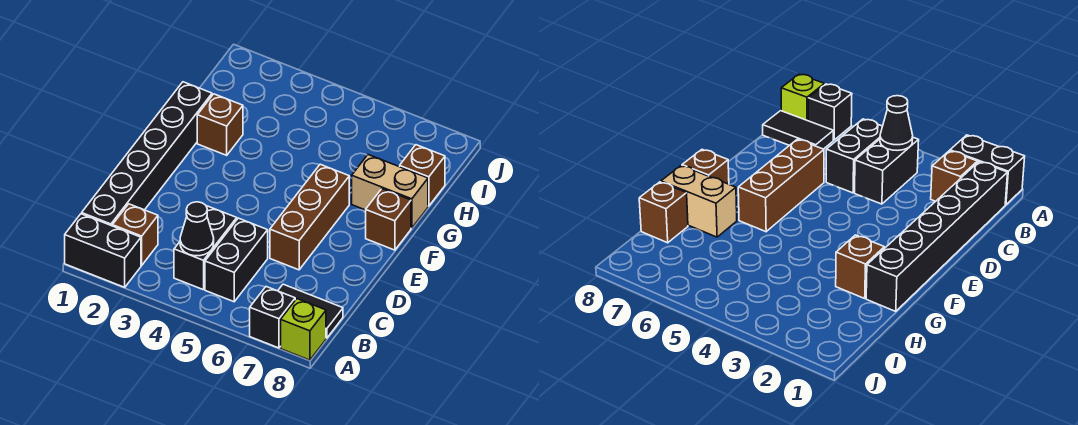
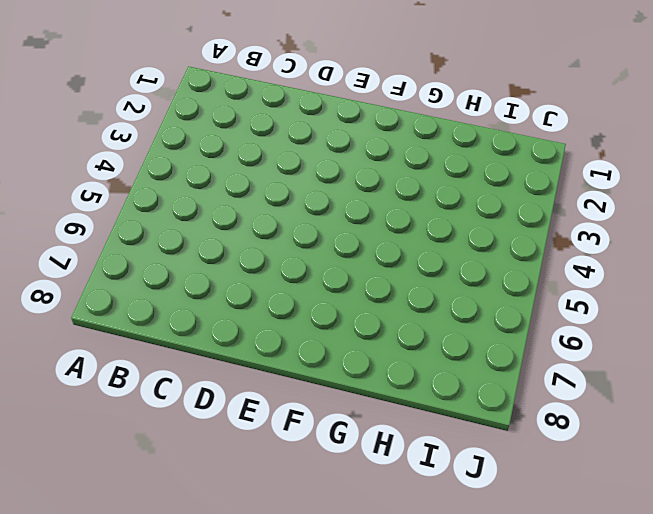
none -> black 1x2 brick [65,214,141,287]
none -> black 1x1 brick [250,287,295,348]
none -> lime 1x1 brick [281,299,326,360]

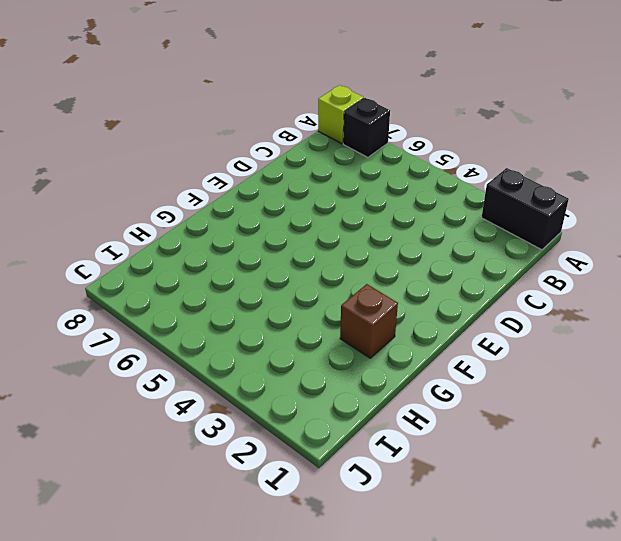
none -> black 1x6 brick [82,82,212,226]
none -> brown 1x1 brick [112,204,158,265]
none -> black 1x2 brick [174,206,237,290]

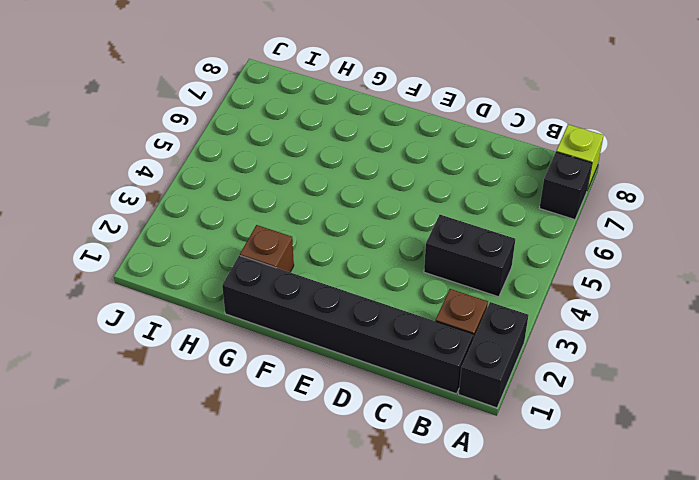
none -> black 1x2 brick [205,218,268,302]
none -> black 1x2 tile [278,284,343,338]
none -> brown 1x3 brick [270,164,349,270]

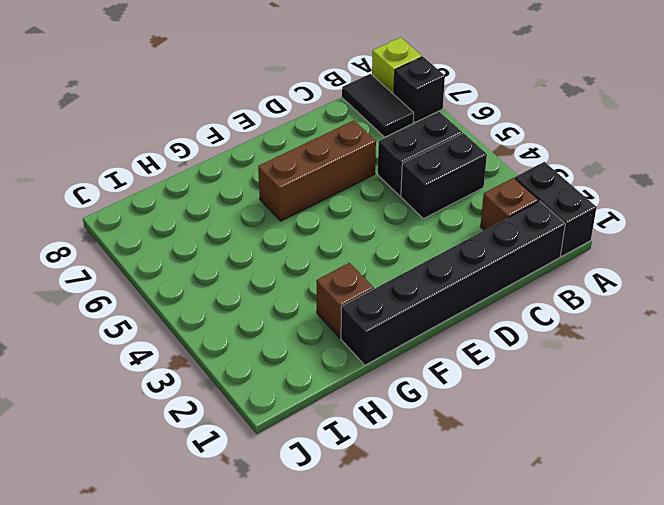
none -> brown 1x1 brick [366,189,411,250]
none -> tan 1x2 brick [352,155,428,228]
none -> brown 1x1 brick [400,145,445,206]

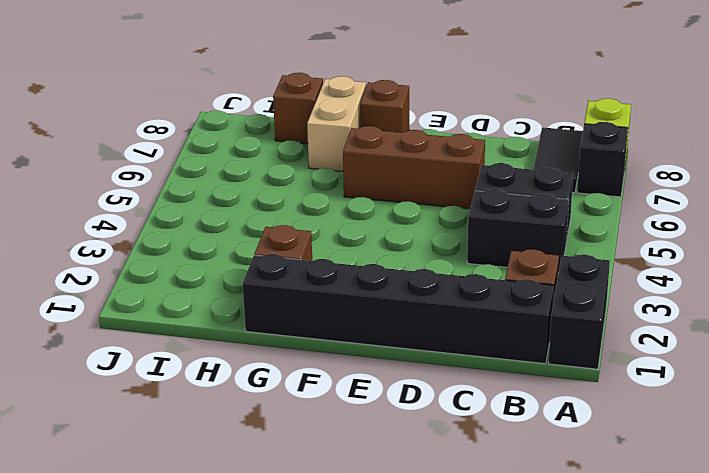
none -> black 1x1 cone [180,202,214,256]

